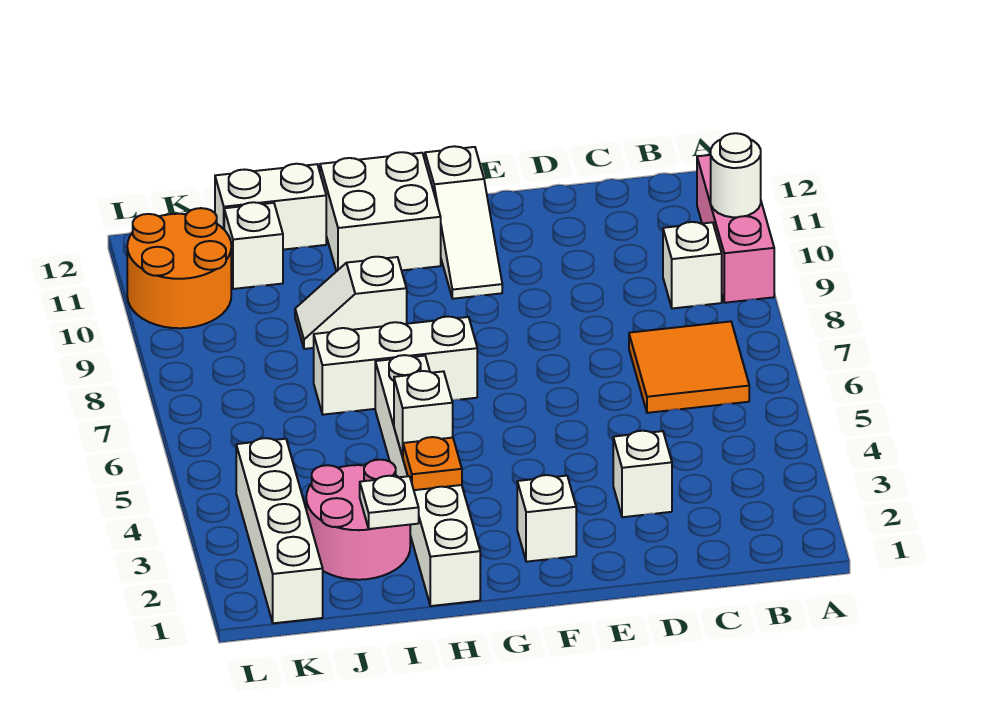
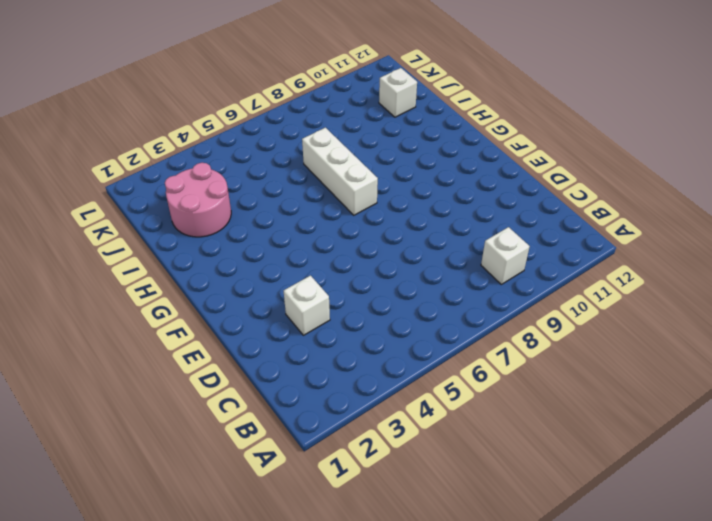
none -> pink 1x3 brick [697,155,774,303]
none -> orange 2x2 tile [629,321,749,413]
none -> white 1x1 brick [517,475,576,562]

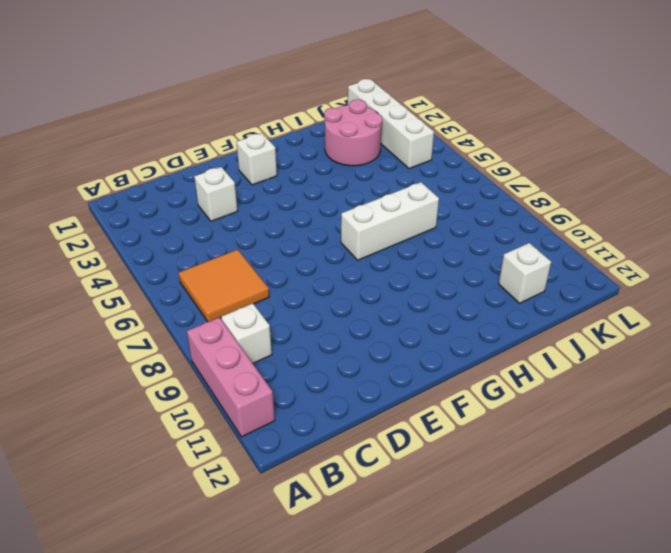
none -> white 1x3 slope [425,146,502,299]
none -> white 2x2 brick [320,152,441,271]
none -> white 1x6 brick [375,355,480,606]

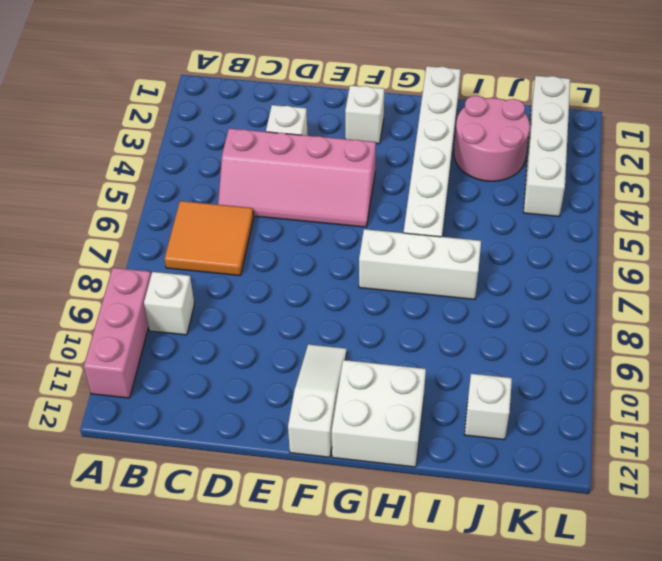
pink 2x4 slope [218,129,376,227] -> none
none -> white 1x2 slope [295,257,407,349]
none -> white 1x2 brick [215,164,326,250]
none -> orange 2x2 round brick [127,208,231,328]

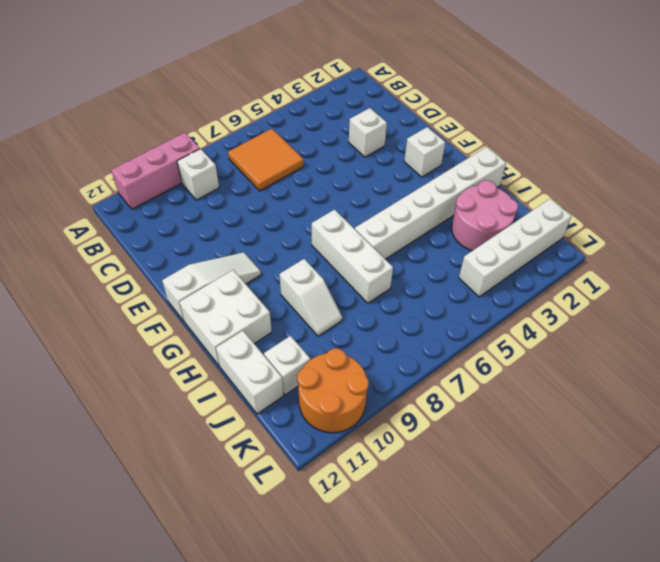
none -> white 1x1 round brick [711,133,761,217]
none -> orange 1x1 plate [403,437,462,490]
none -> white 1x1 brick [394,371,453,457]

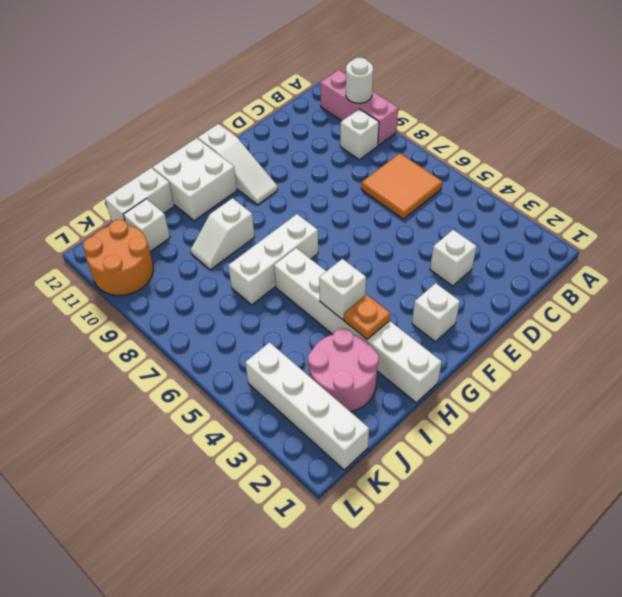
none -> white 1x1 plate [360,476,419,529]

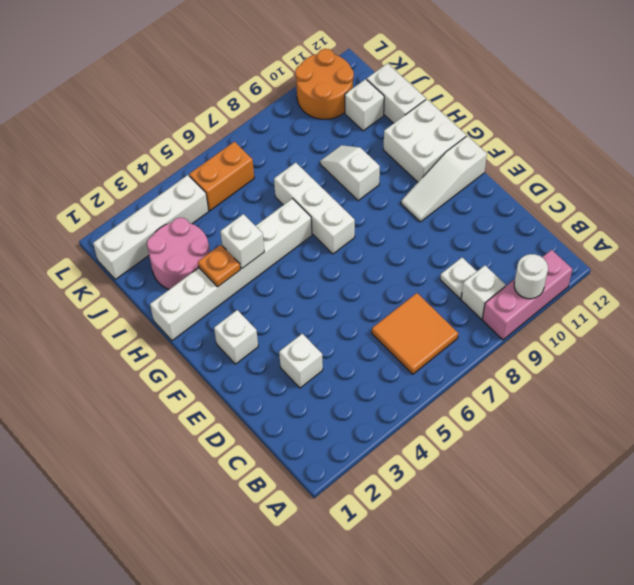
white 1x1 plate [440,258,477,299] -> white 1x1 plate moved to [360,476,419,529]
orange 1x2 brick [189,142,254,211] -> none

